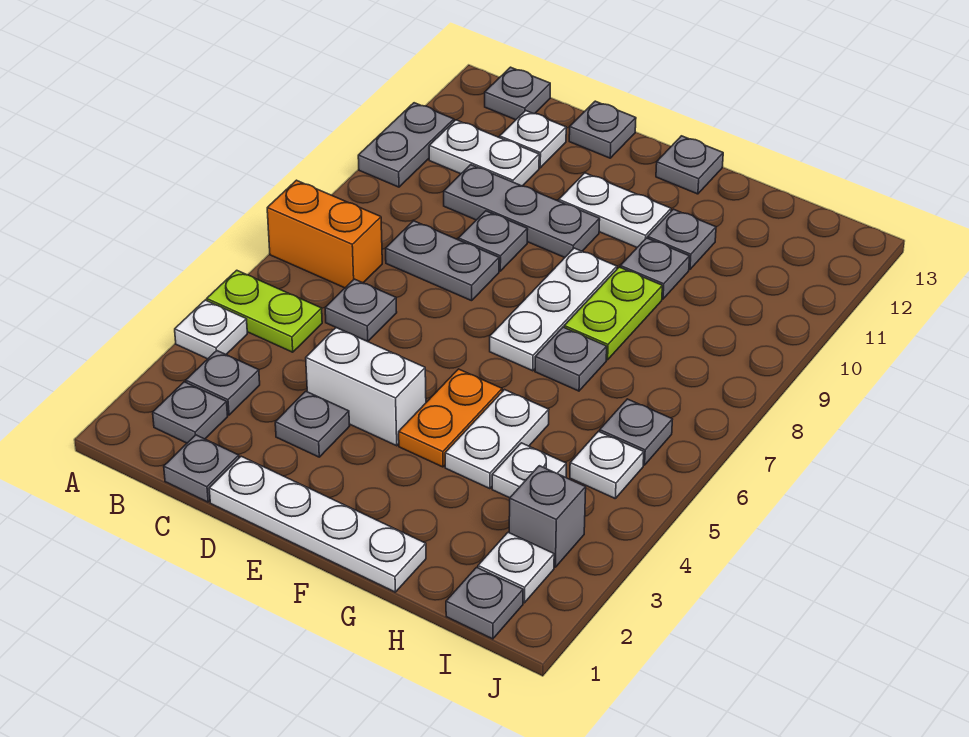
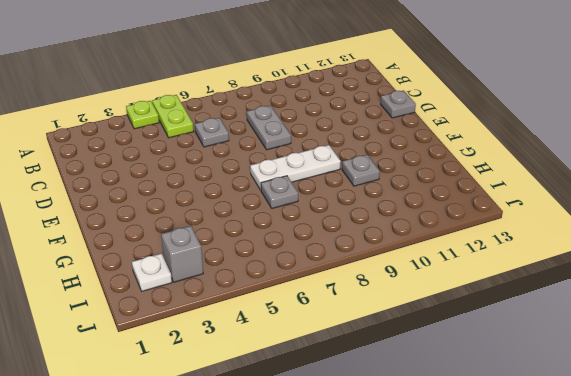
lime 1x1 plate [126,101,159,129] -> white 1x1 plate [175,300,247,359]
none -> orange 1x2 brick [267,180,382,288]
none -> grey 1x2 plate [358,103,454,187]
none -> grey 1x1 plate [153,382,228,443]
none -> grey 1x1 plate [186,351,260,415]

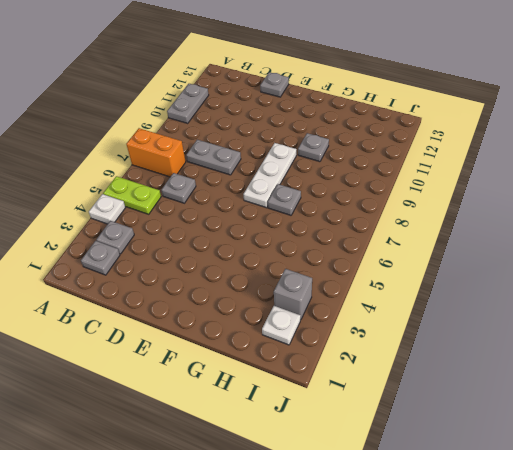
none -> white 1x2 plate [429,120,539,186]
none -> grey 1x1 plate [485,67,550,120]
none -> grey 1x1 plate [164,435,239,502]
none -> grey 1x3 plate [444,165,600,257]

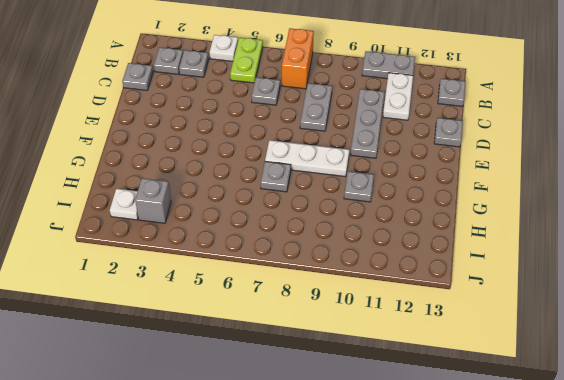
none -> white 1x1 plate [500,111,566,168]
none -> white 1x4 plate [209,456,426,592]
none -> grey 1x1 plate [275,391,350,457]
none -> white 1x2 brick [306,328,426,446]

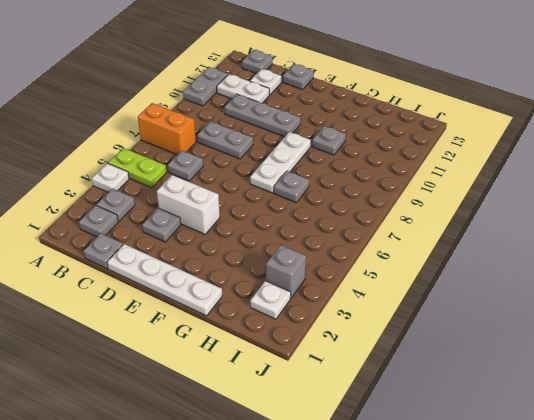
none -> grey 1x1 plate [458,211,528,271]
none -> white 1x2 plate [559,173,671,247]
none -> orange 1x2 plate [399,369,502,467]
none -> grey 1x1 plate [656,136,723,194]

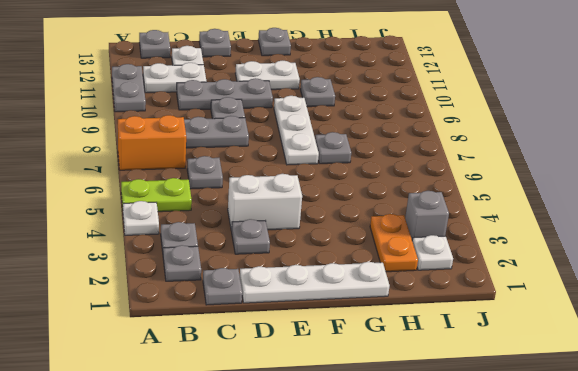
orange 1x2 plate [370,214,418,272] -> orange 1x2 plate moved to [399,369,502,467]
none -> white 1x2 plate [445,390,549,489]
none -> lime 1x2 plate [564,267,662,360]
none -> grey 1x1 plate [648,209,716,270]
none -> white 1x1 plate [492,443,566,498]

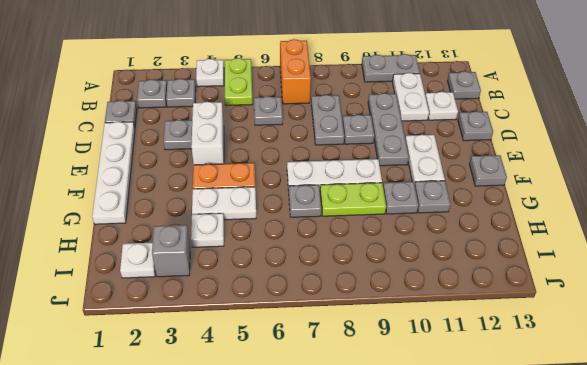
none -> grey 1x1 plate [446,567,523,639]
none -> white 1x1 plate [570,431,644,498]
none -> grey 1x1 plate [600,399,673,465]

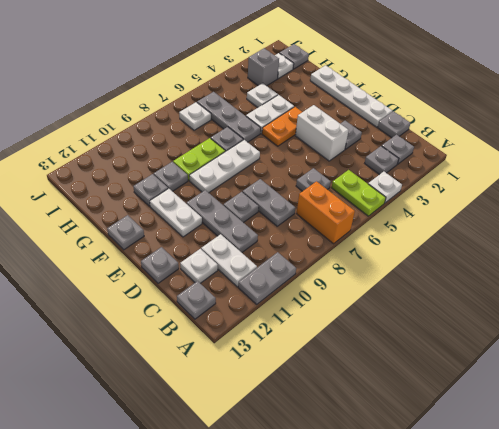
grey 1x3 plate [197,92,261,142] -> grey 1x1 plate [600,399,673,465]
white 1x1 plate [179,102,211,130] -> white 1x1 plate moved to [570,431,644,498]

